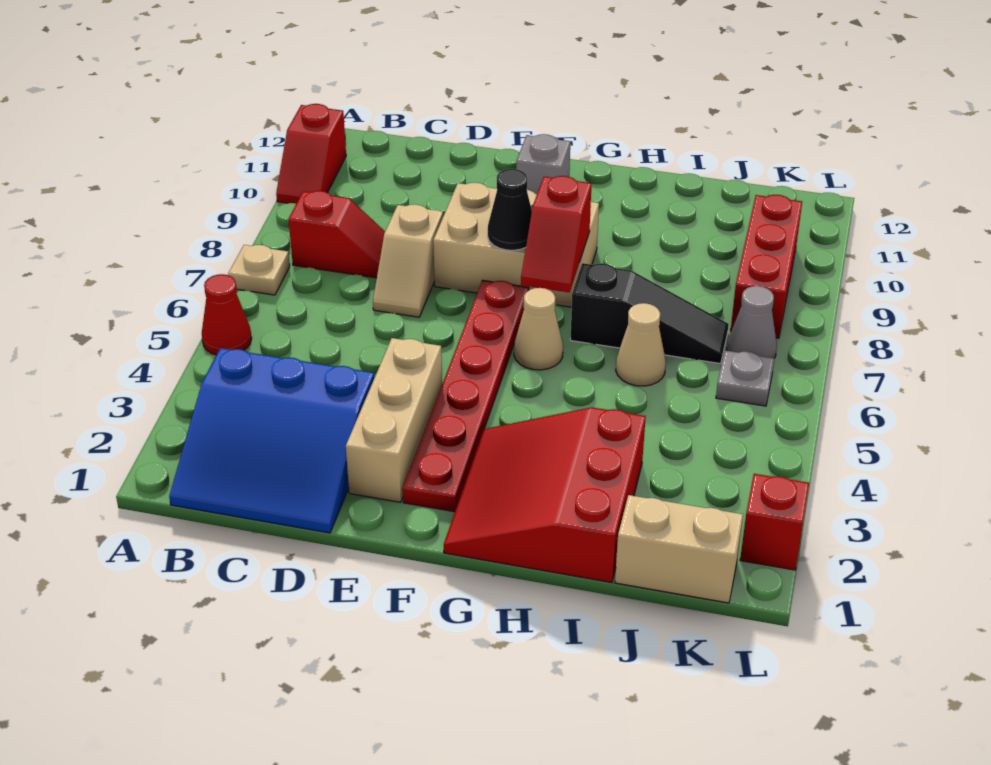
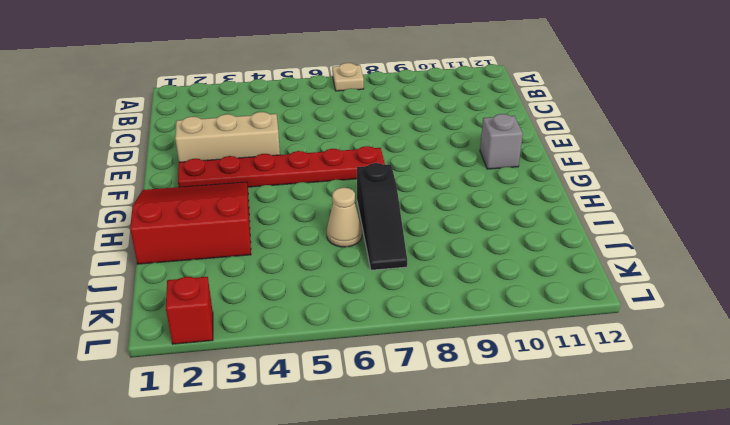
none -> red 1x1 cone [202,274,252,355]
none -> red 1x2 slope [276,104,346,204]
none -> blue 3x3 slope [169,348,374,533]

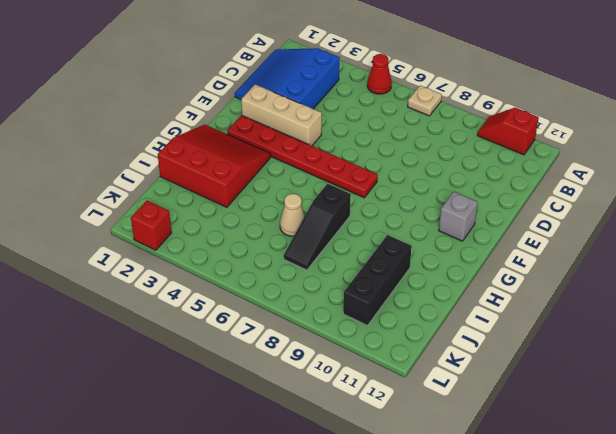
black 1x3 brick [343,235,412,325] -> red 1x3 brick [731,195,802,338]
none -> red 1x2 slope [289,191,385,278]
none -> tan 1x2 slope [373,204,443,317]
none -> tan 2x3 brick [433,183,599,307]

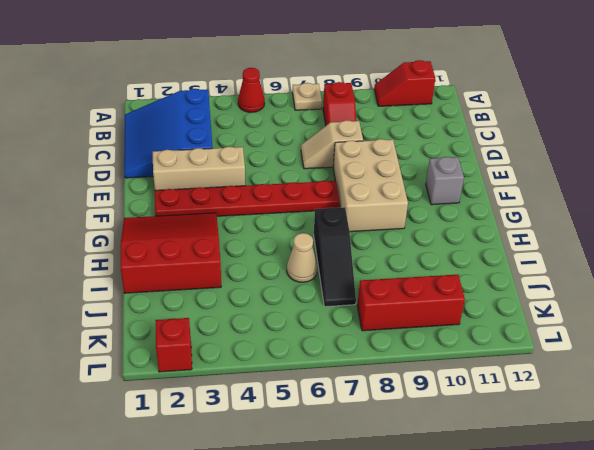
none -> tan 1x1 cone [514,288,563,370]
none -> tan 1x2 brick [615,495,743,603]
none -> grey 1x1 plate [716,351,774,406]

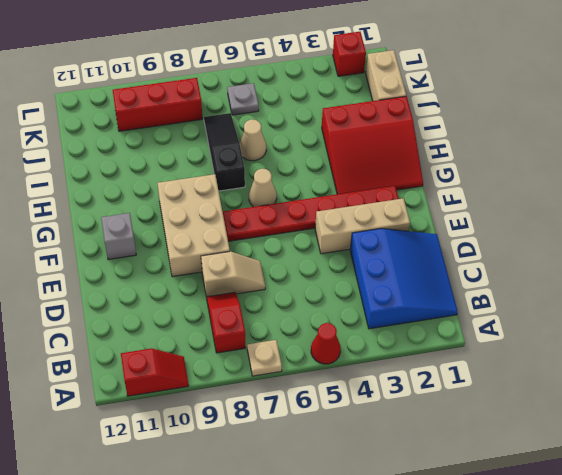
none -> grey 1x1 cone [727,286,777,358]
none -> black 1x1 cone [488,169,532,250]
none -> red 1x2 slope [521,176,592,292]

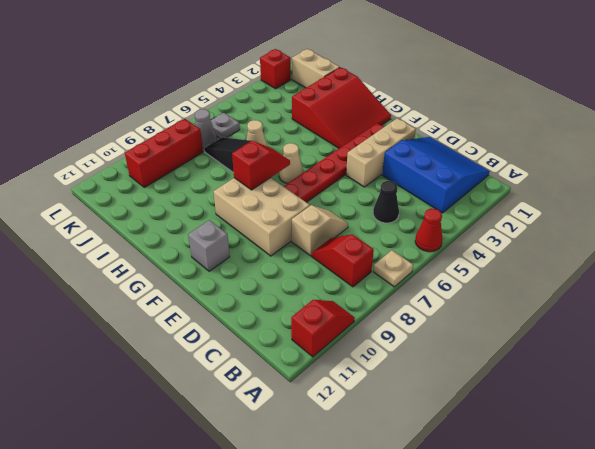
black 1x1 cone [373,181,399,223] -> black 1x1 cone moved to [488,169,532,250]

